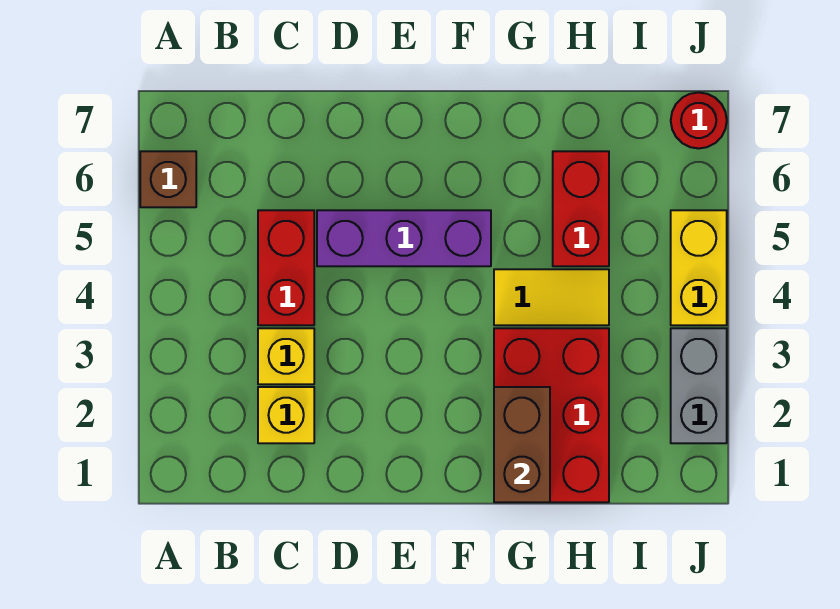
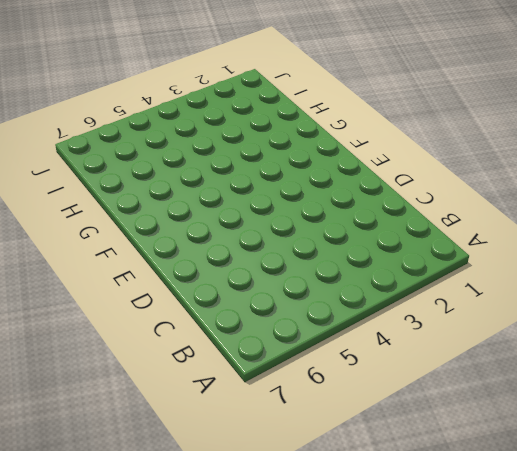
none -> brown 1x1 brick [140,151,196,207]
none -> yellow 1x1 brick [258,387,314,443]
none -> yellow 1x1 brick [258,328,314,384]

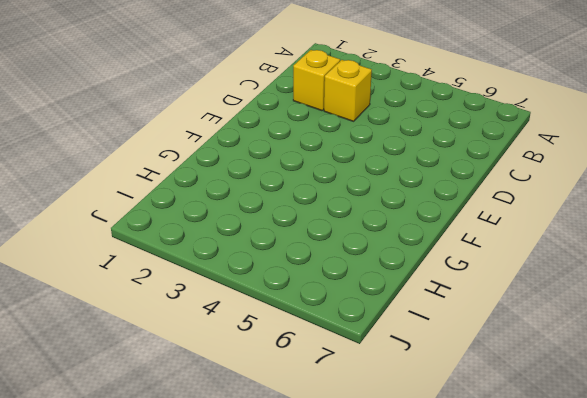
none -> brown 1x1 brick [140,151,196,207]
none -> red 1x2 brick [258,210,314,325]
none -> purple 1x3 brick [317,210,491,266]

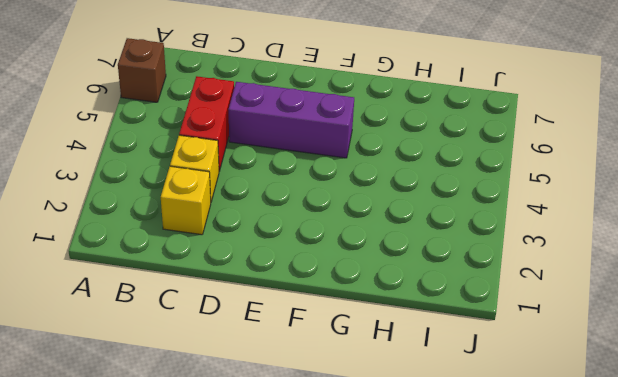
none -> red 2x3 brick [494,328,609,502]
none -> yellow 1x2 tile [494,269,609,325]
none -> red 1x2 brick [553,151,609,266]

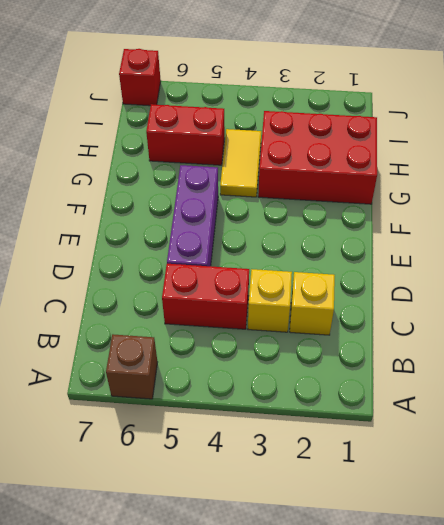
red 1x1 brick [119,49,161,106] -> red 1x1 round brick [671,92,727,149]
none -> grey 1x2 brick [671,328,727,443]
none -> yellow 1x2 brick [671,210,727,325]
none -> brown 1x2 brick [494,387,550,502]

